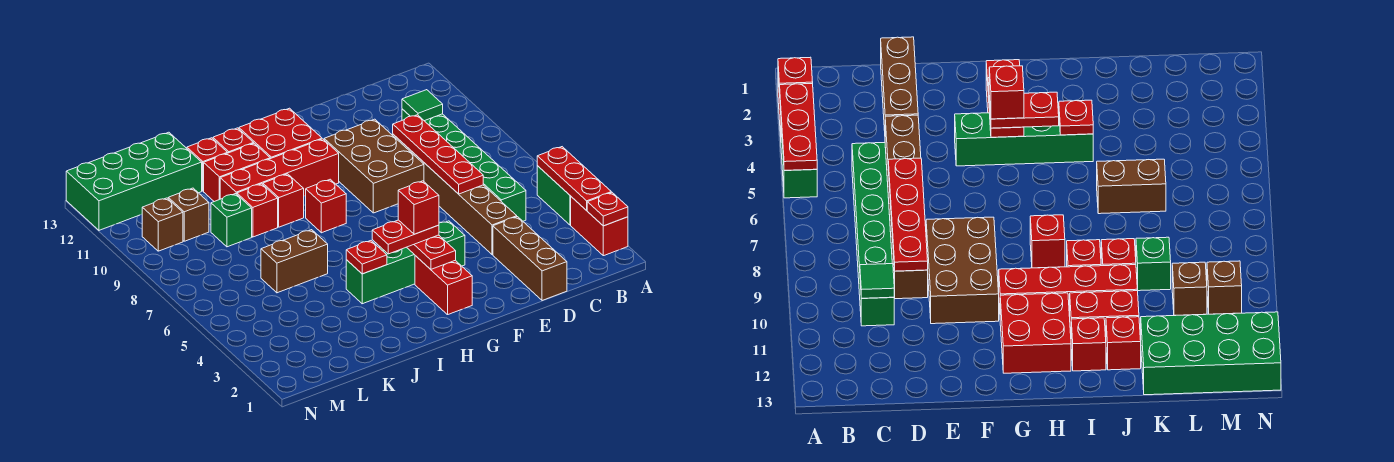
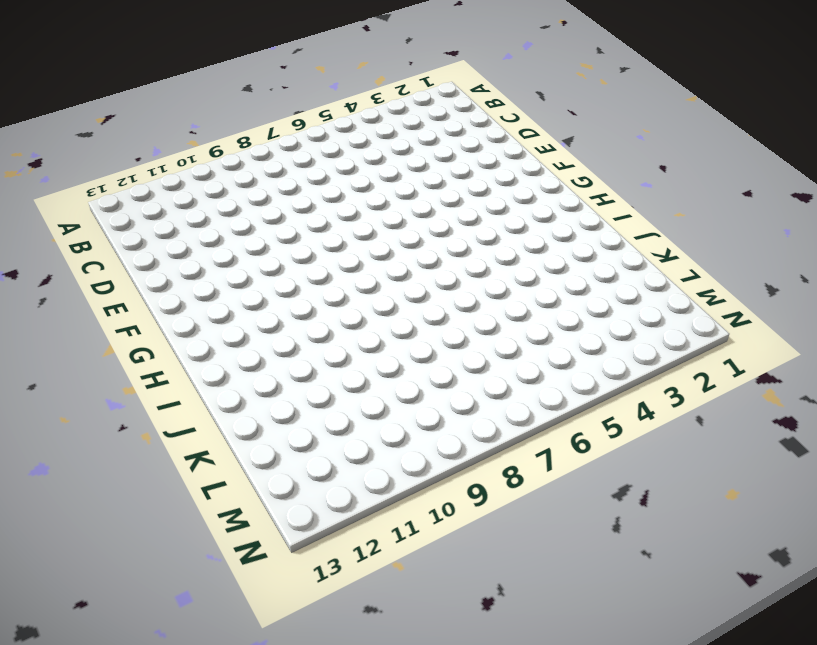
none -> red 1x2 brick [571,197,628,256]
none -> green 1x2 brick [537,166,571,225]
none -> green 1x6 brick [402,109,526,221]

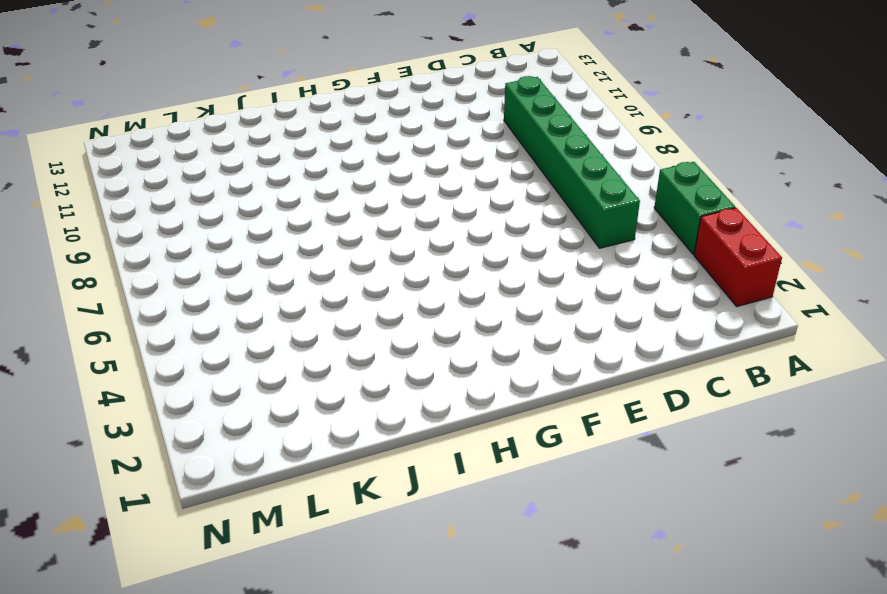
none -> brown 1x3 brick [493,217,567,301]
none -> brown 1x6 brick [393,134,517,255]
none -> brown 2x3 brick [324,119,424,213]

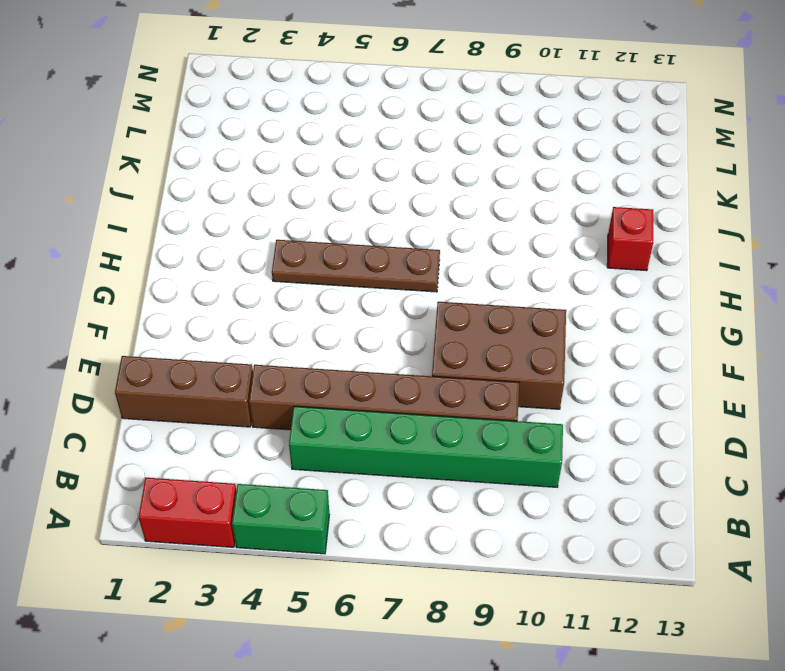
brown 1x4 plate [272,240,440,292] -> green 1x4 brick [346,221,465,304]
none -> red 1x2 brick [415,256,472,315]
none -> red 1x4 brick [220,139,339,199]
none -> red 2x2 brick [239,108,322,159]

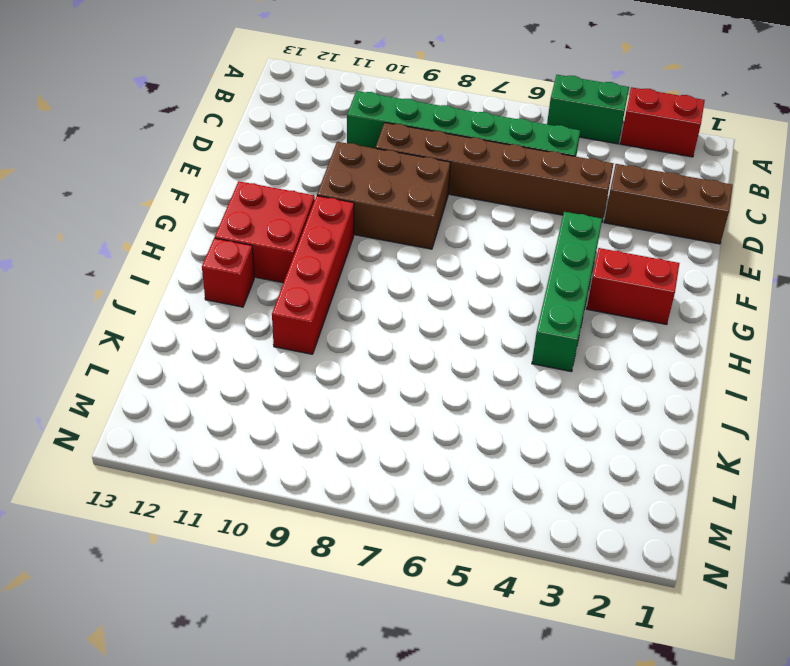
none -> red 1x1 brick [306,179,346,233]
none -> red 1x1 brick [263,174,304,227]
none -> red 1x2 brick [204,143,270,202]

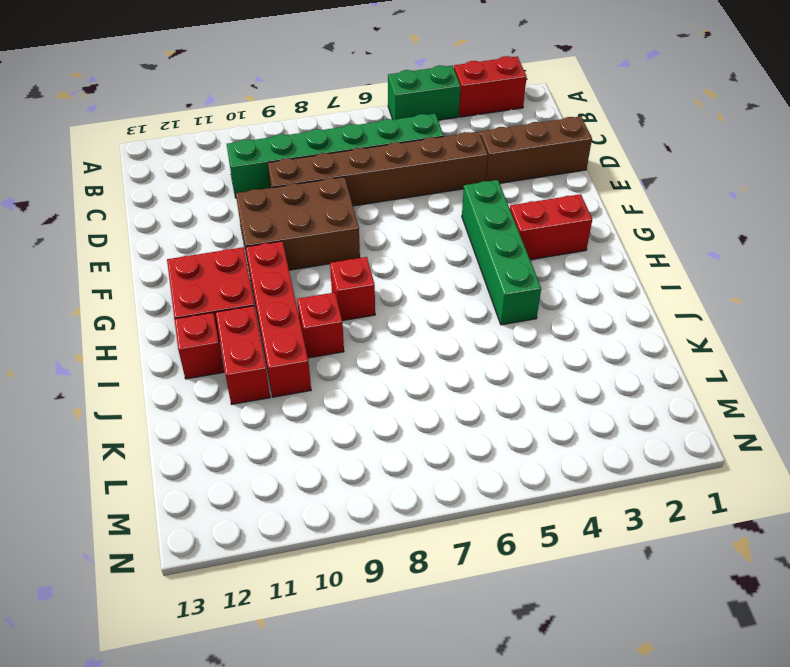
none -> brown 1x2 brick [261,230,328,293]
none -> red 1x1 brick [237,184,278,237]
none -> red 1x1 brick [187,138,228,191]

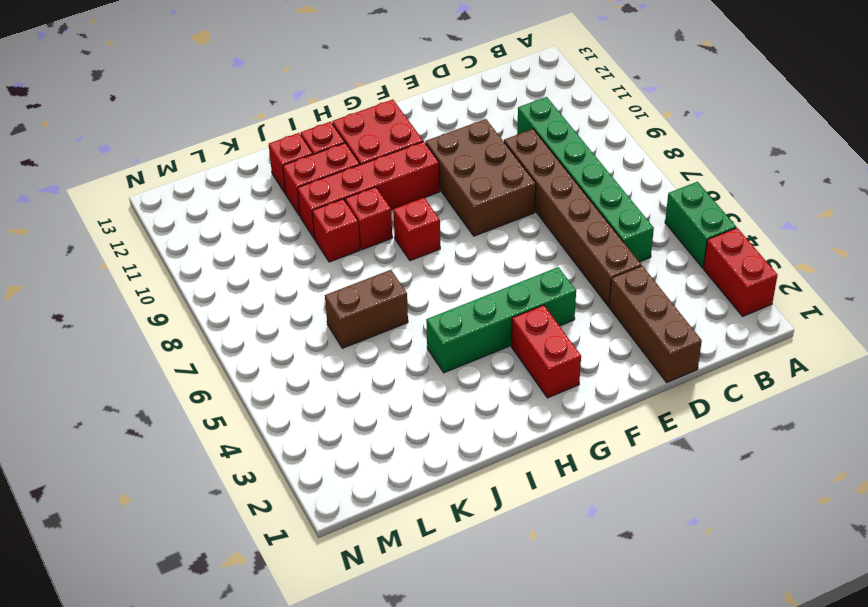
none -> green 1x1 brick [211,194,252,247]
none -> green 2x4 brick [66,132,202,230]
none -> brown 1x1 brick [168,188,209,241]

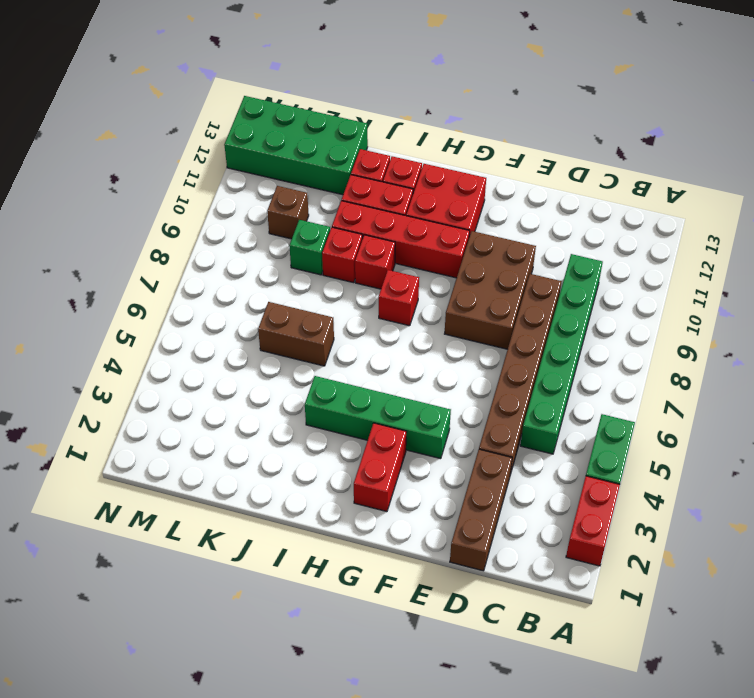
none -> brown 1x1 brick [142,198,183,251]
none -> red 1x1 plate [587,192,628,226]
none -> red 1x3 plate [537,147,611,210]

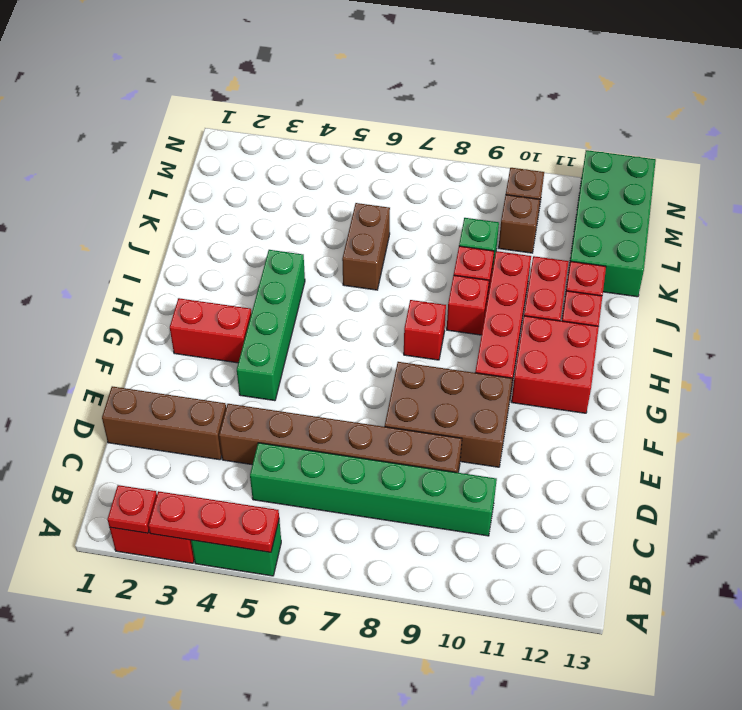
none -> green 1x1 tile [402,90,443,121]
none -> red 1x4 plate [393,115,483,194]
none -> red 1x2 plate [407,235,456,269]

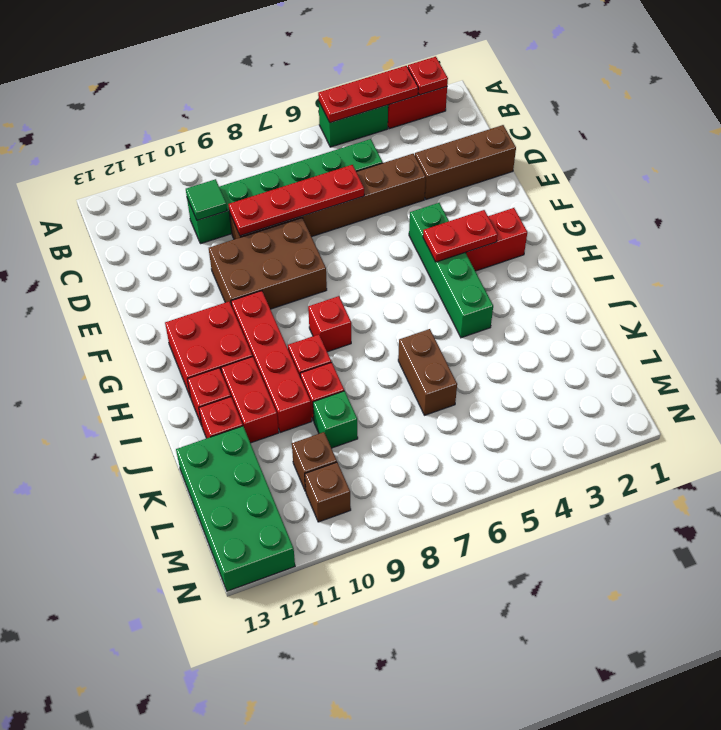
none -> red 1x1 plate [346,241,387,274]
none -> red 1x2 plate [372,220,439,254]
none -> red 1x1 brick [398,181,439,234]

